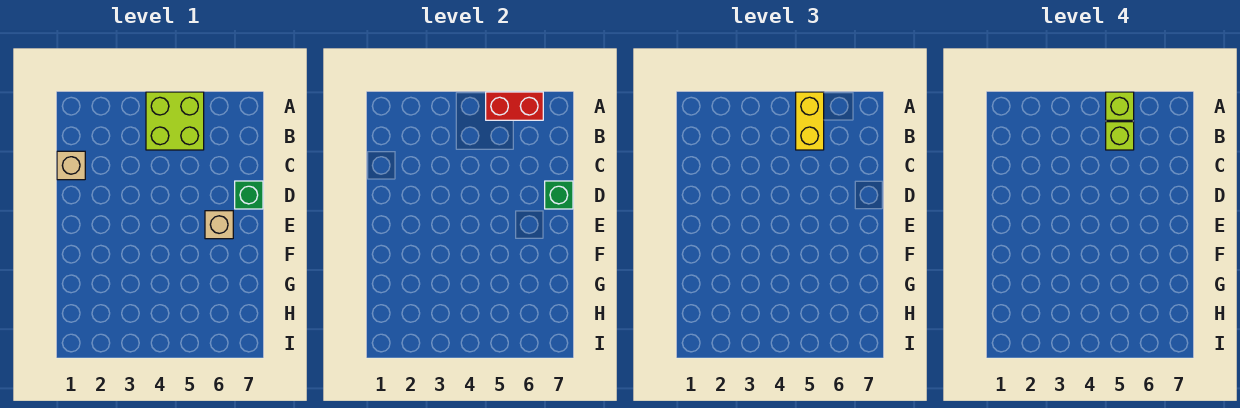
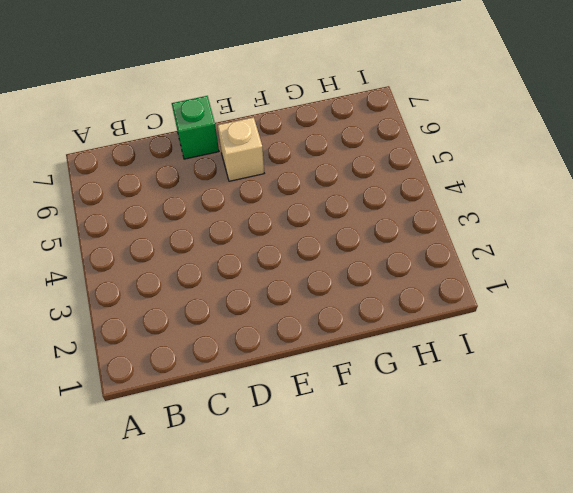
none -> lime 2x2 brick [146,92,204,150]
none -> tan 1x1 brick [57,151,85,180]

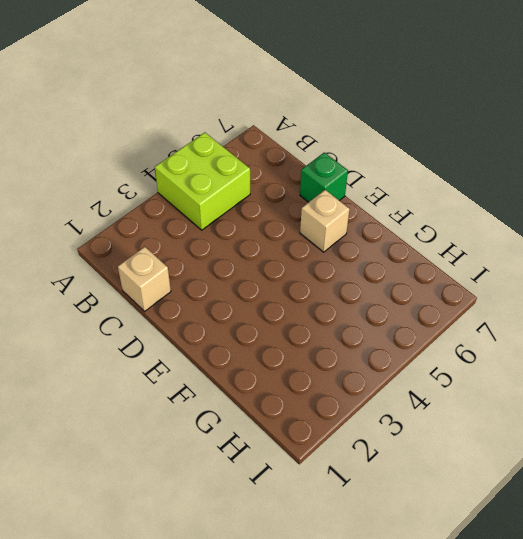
none -> red 1x2 brick [486,92,543,120]
none -> green 1x1 brick [545,181,573,209]

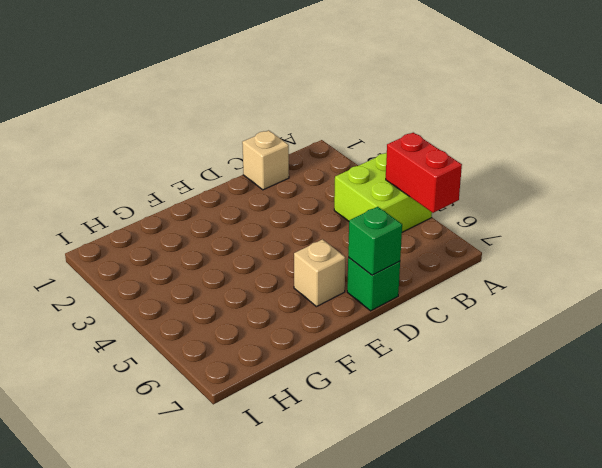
none -> yellow 1x2 brick [796,92,824,150]
none -> lime 1x1 brick [1106,92,1134,120]

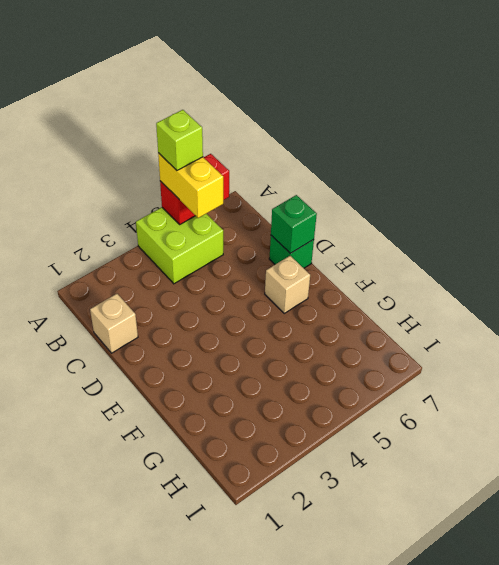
none -> lime 1x1 brick [1106,122,1134,150]

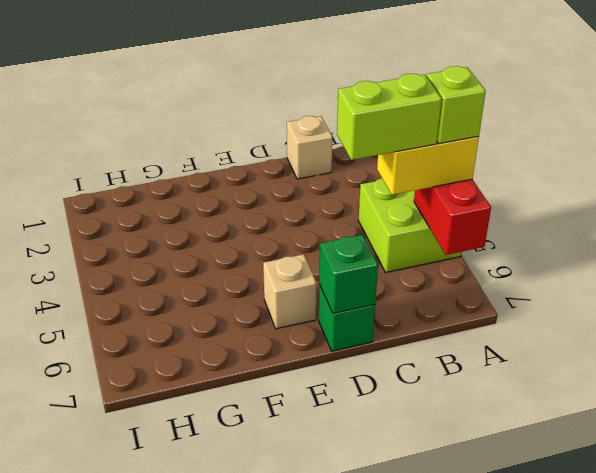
lime 1x2 brick [337,74,442,160] -> lime 1x1 brick [1106,122,1134,150]

